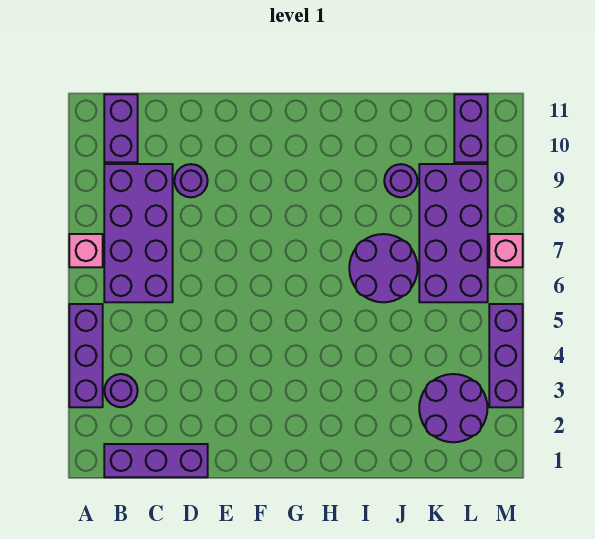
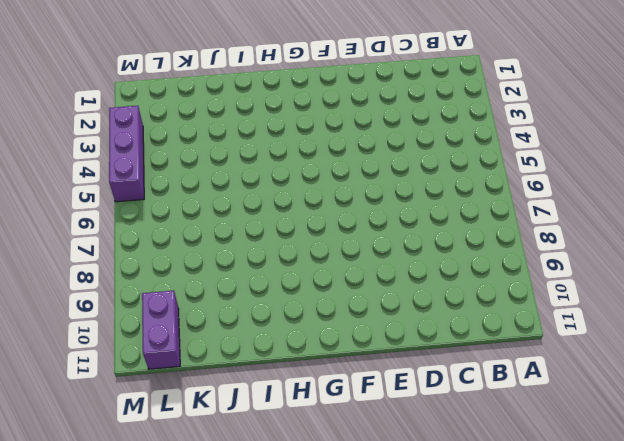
none -> purple 1x3 brick [69,304,103,407]
none -> pink 1x1 brick [69,234,103,267]
none -> purple 1x3 brick [104,444,208,477]

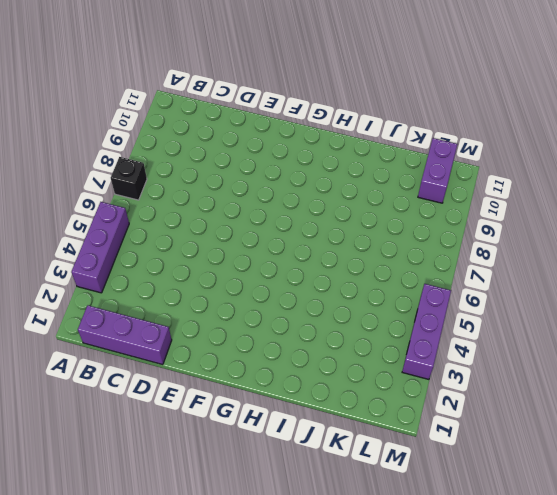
black 1x1 brick [111,157,147,200] -> pink 1x1 brick [69,234,103,267]
none -> purple 1x1 round brick [104,374,138,407]
none -> purple 2x4 brick [104,164,173,302]
none -> purple 1x2 brick [104,94,138,162]

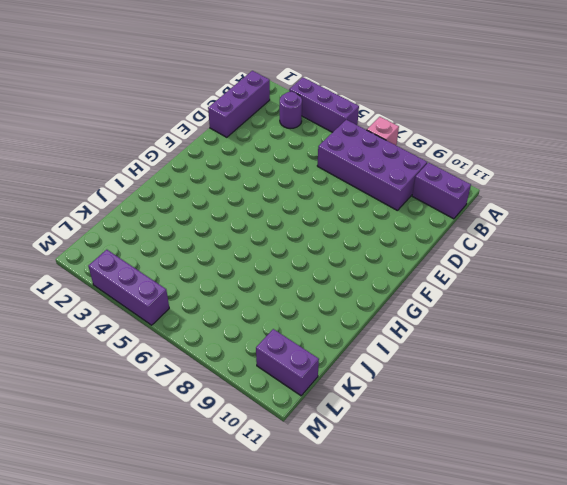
none -> purple 1x1 round brick [174,164,208,197]
none -> purple 2x2 round brick [349,234,418,302]
none -> purple 1x1 round brick [384,164,418,197]

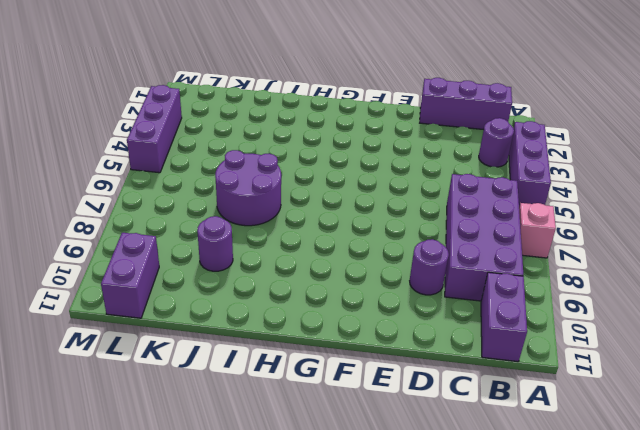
none -> purple 2x2 round brick [419,374,488,442]
none -> purple 2x4 brick [419,164,488,302]
none -> pink 1x1 brick [489,234,523,267]

